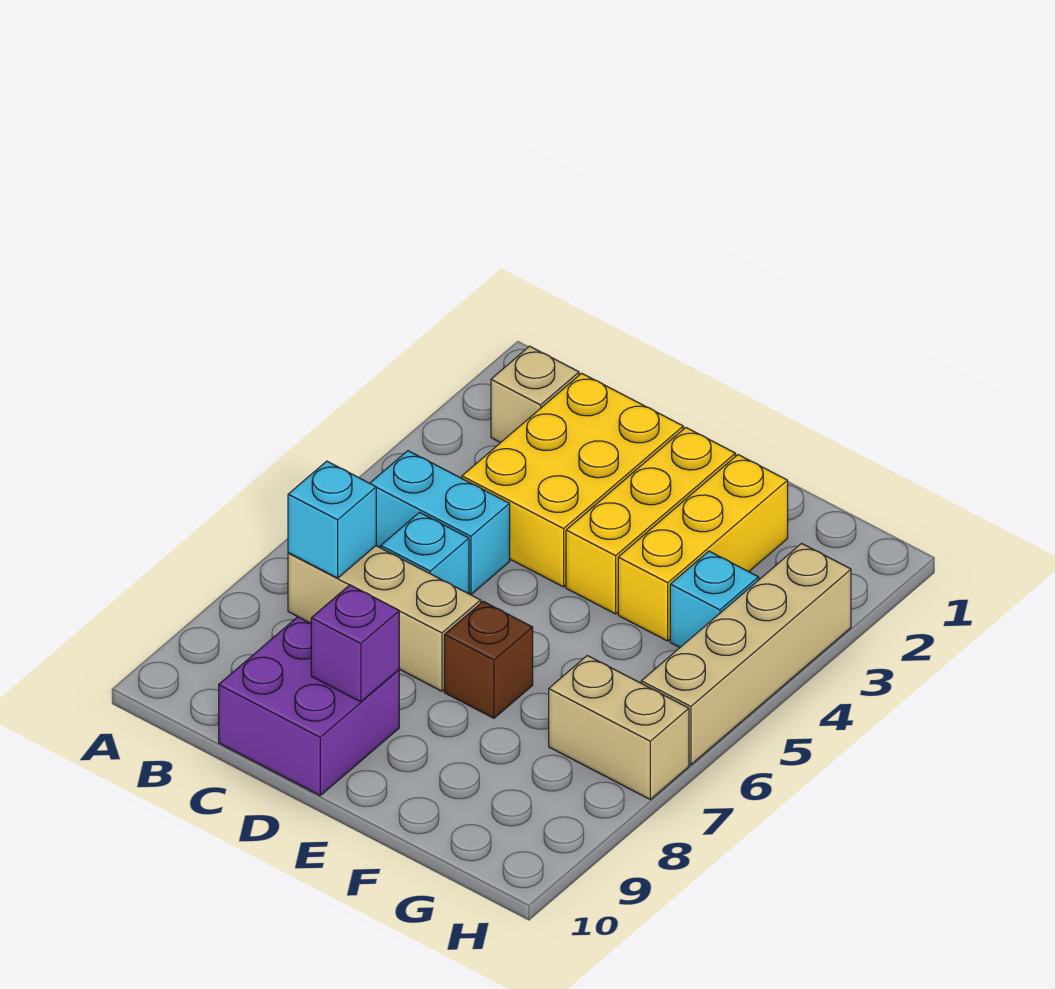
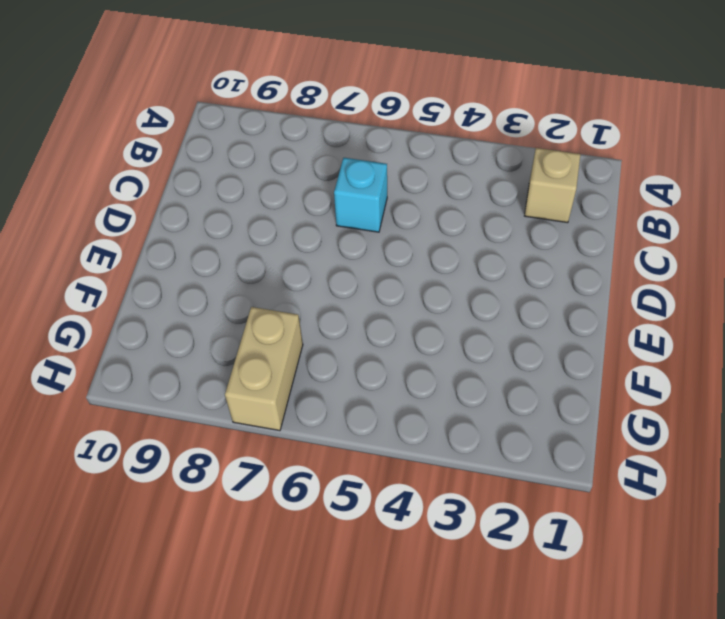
none -> cyan 1x2 brick [370,451,510,595]
none -> tan 1x3 brick [288,546,481,691]
none -> yellow 2x3 brick [462,373,683,587]

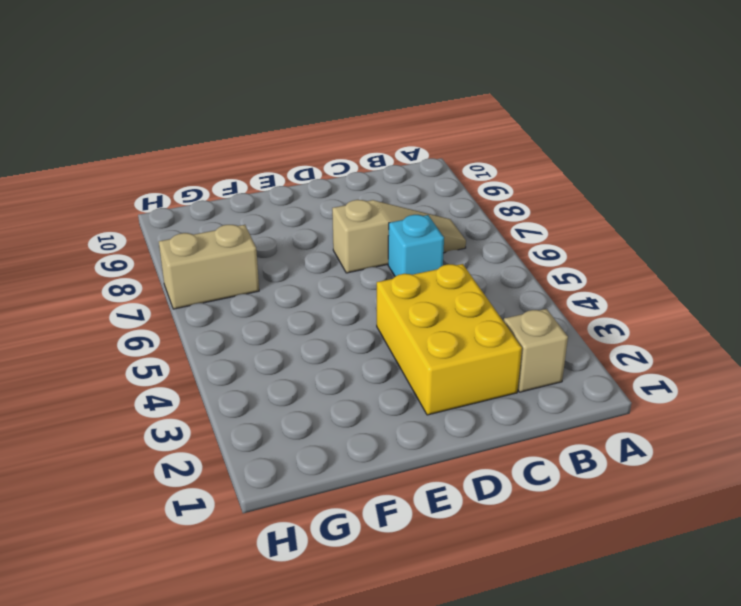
tan 1x3 slope [332,200,466,273] -> tan 1x3 brick [288,546,481,691]
none -> cyan 1x2 brick [370,451,510,595]
none -> purple 2x2 brick [219,617,399,795]
none -> yellow 1x3 brick [566,428,735,614]

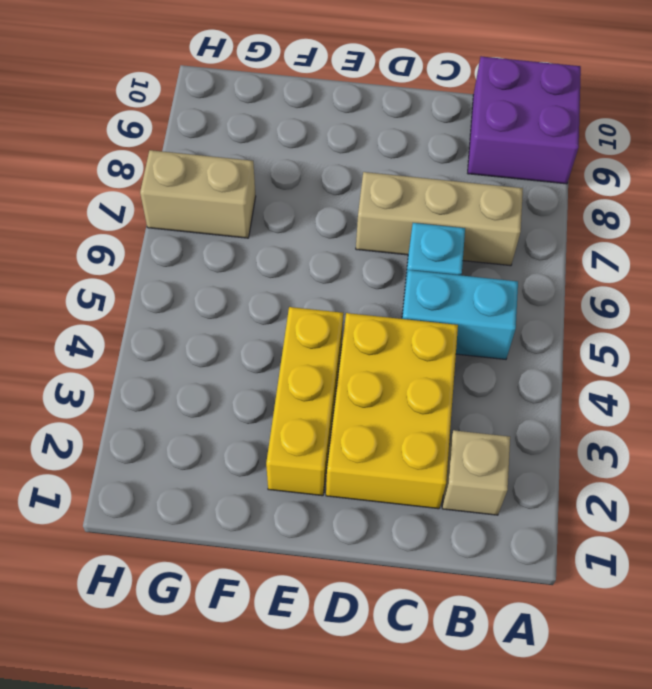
purple 2x2 brick [468,57,581,184] -> purple 2x2 brick moved to [219,617,399,795]
none -> brown 1x1 brick [444,601,533,718]
none -> yellow 1x3 brick [618,455,788,641]
none -> cyan 1x1 brick [670,551,759,647]

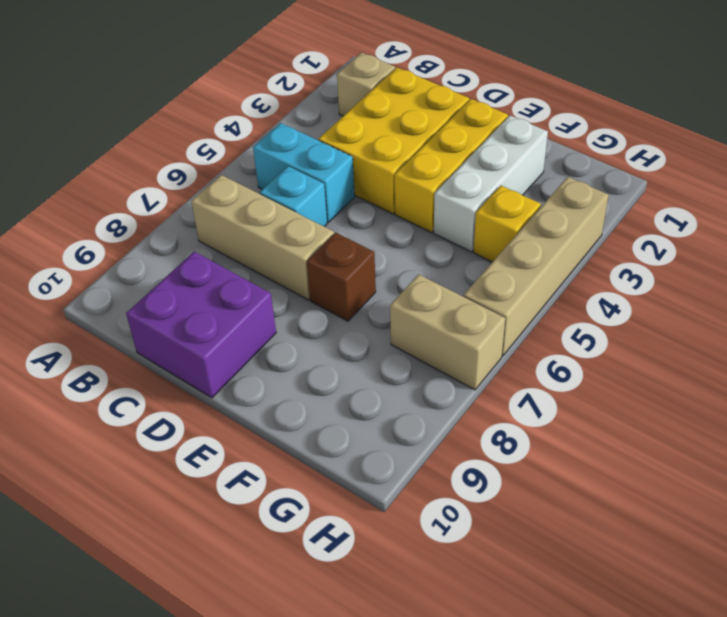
white 1x3 brick [434,115,548,252] -> yellow 1x3 brick [618,455,788,641]
yellow 1x1 brick [474,186,541,262] -> cyan 1x1 brick [670,551,759,647]
none -> cyan 1x1 brick [288,461,376,578]
none -> purple 1x1 brick [311,585,399,702]

